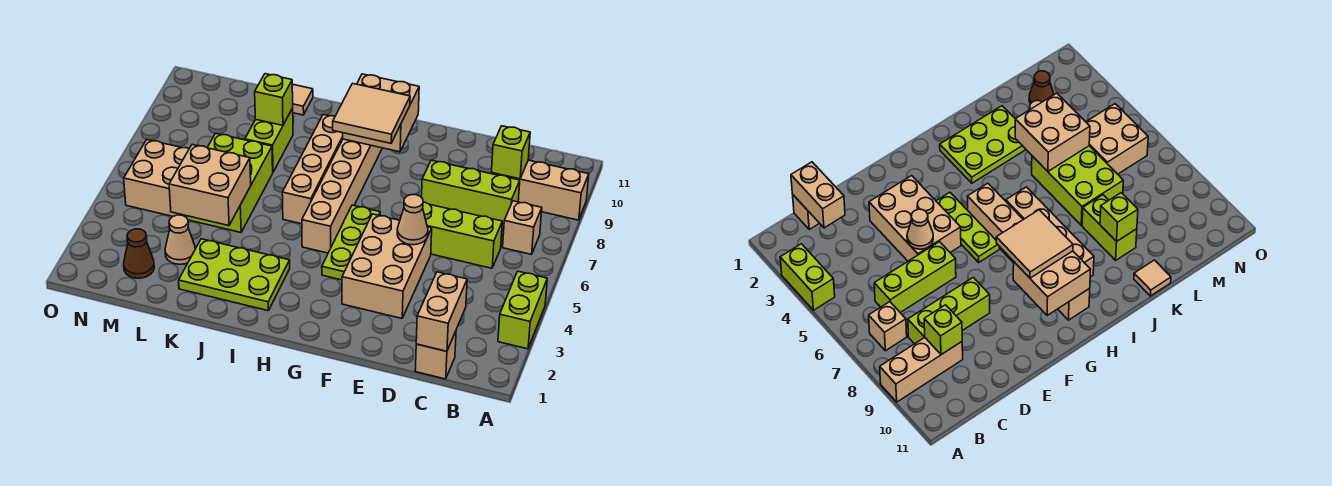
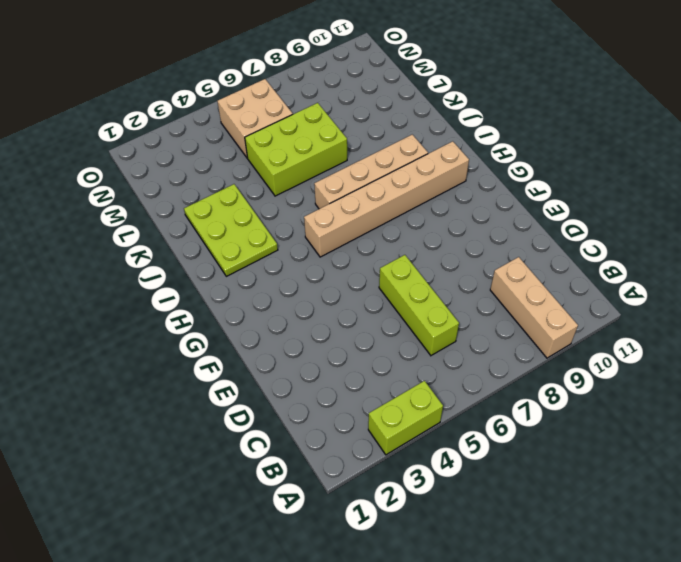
none -> tan 1x1 brick [503,201,542,254]
none -> tan 1x1 brick [415,331,456,379]
none -> lime 1x3 brick [422,160,520,225]

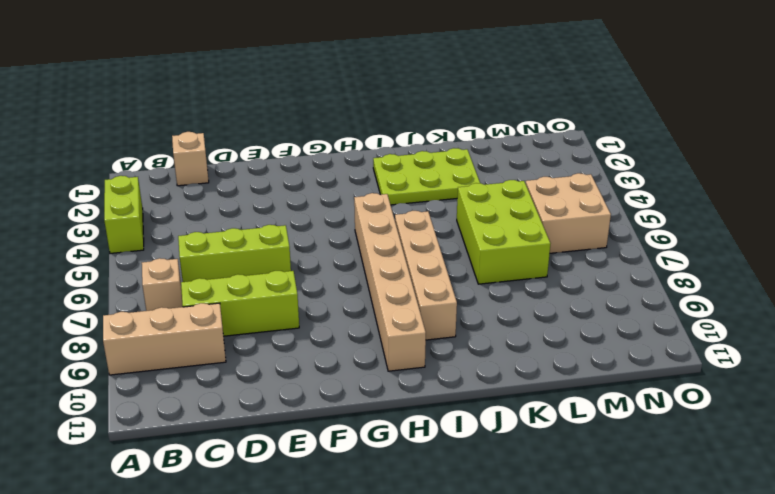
none -> tan 2x3 brick [342,214,432,318]
none -> lime 1x3 plate [322,205,380,280]
none -> lime 1x2 brick [245,108,293,172]

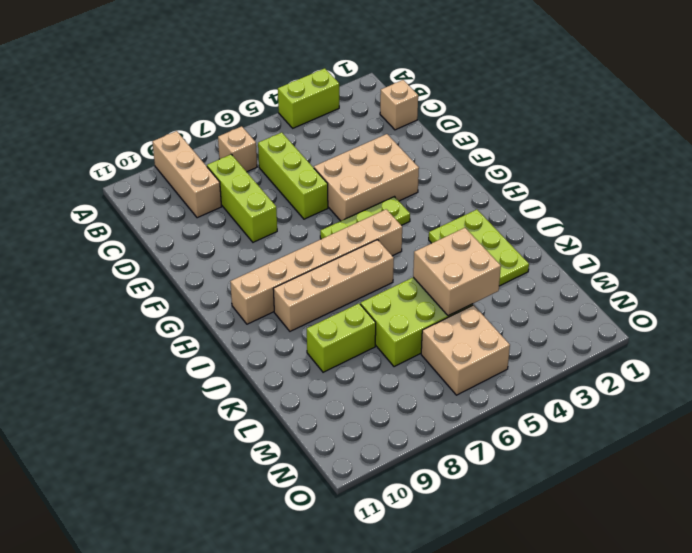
none -> tan 1x1 tile [292,84,313,115]
none -> tan 1x1 cone [165,215,195,264]
none -> brown 1x1 cone [124,229,154,278]

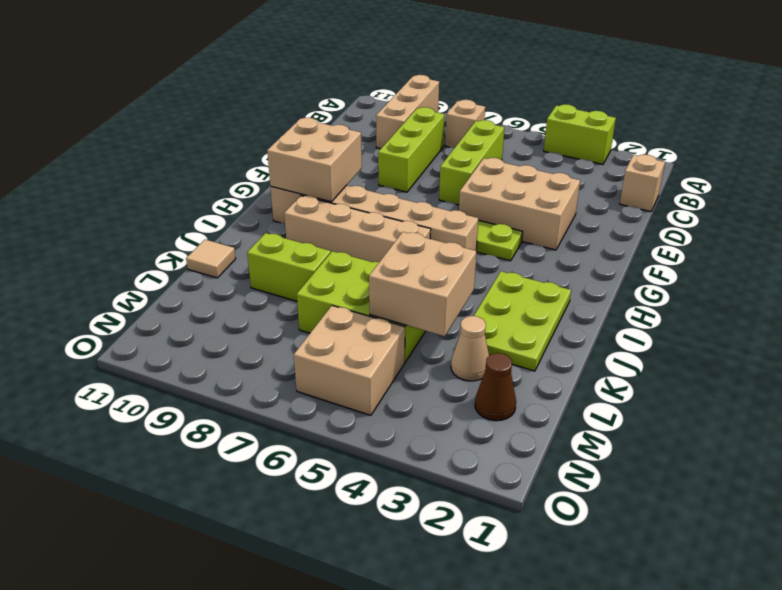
none -> tan 1x2 brick [416,272,467,351]
none -> lime 1x1 brick [492,126,530,179]
none -> tan 1x1 cone [397,195,428,245]

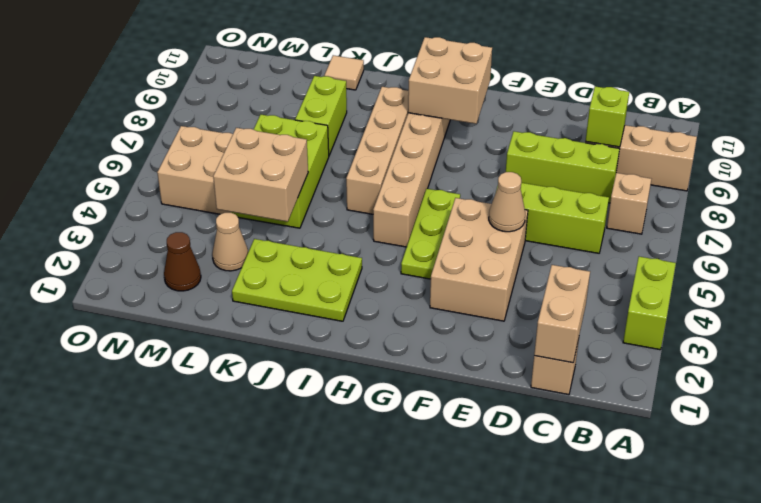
none -> lime 1x1 brick [255,74,293,125]
none -> tan 2x2 tile [333,83,410,143]

